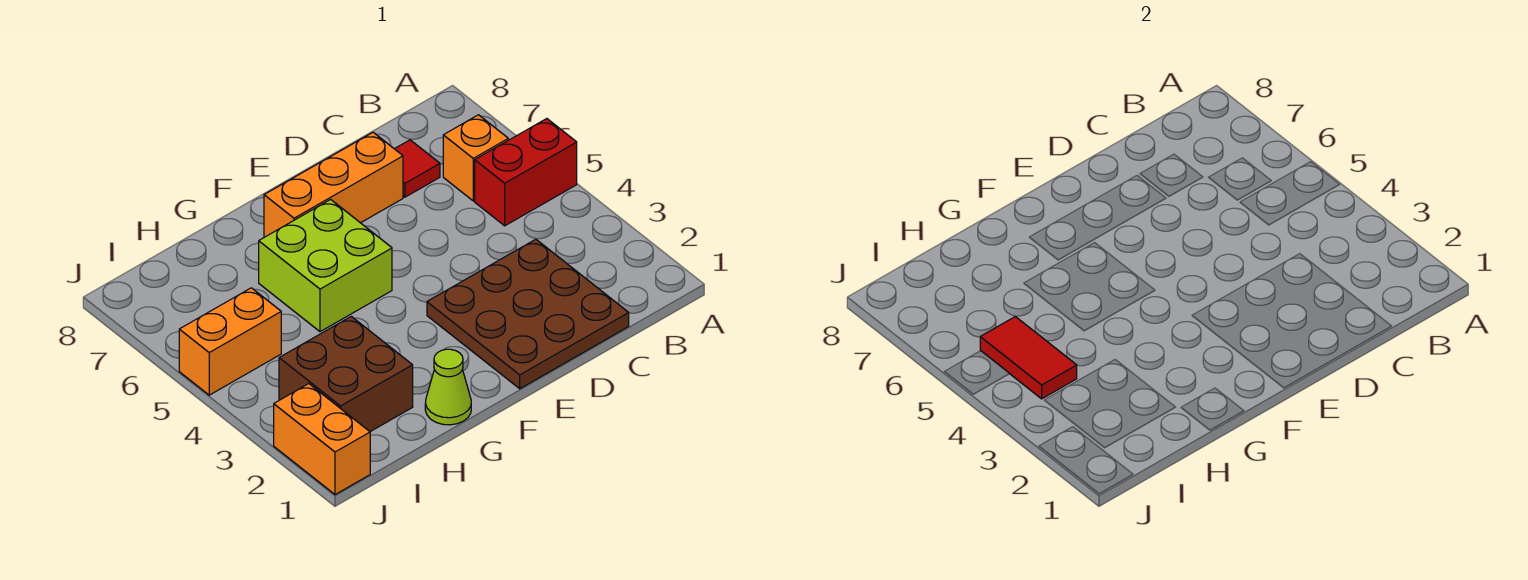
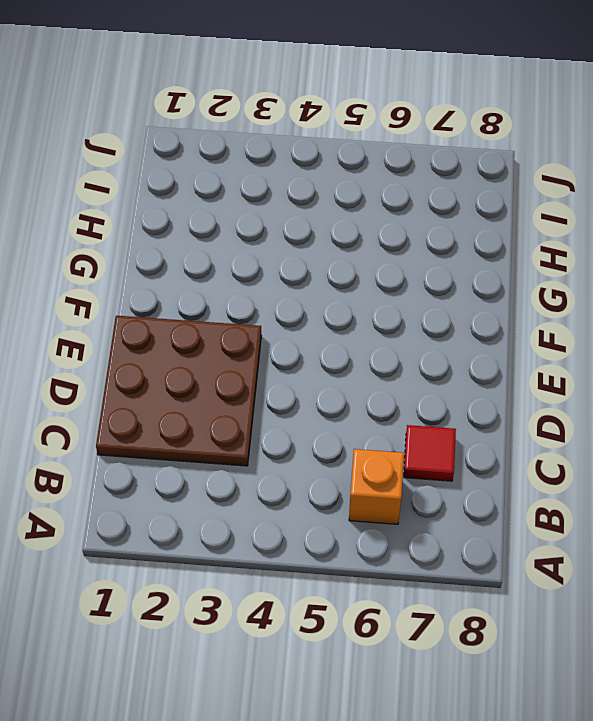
none -> red 1x2 brick [475,119,577,226]
none -> orange 1x3 brick [264,132,403,237]

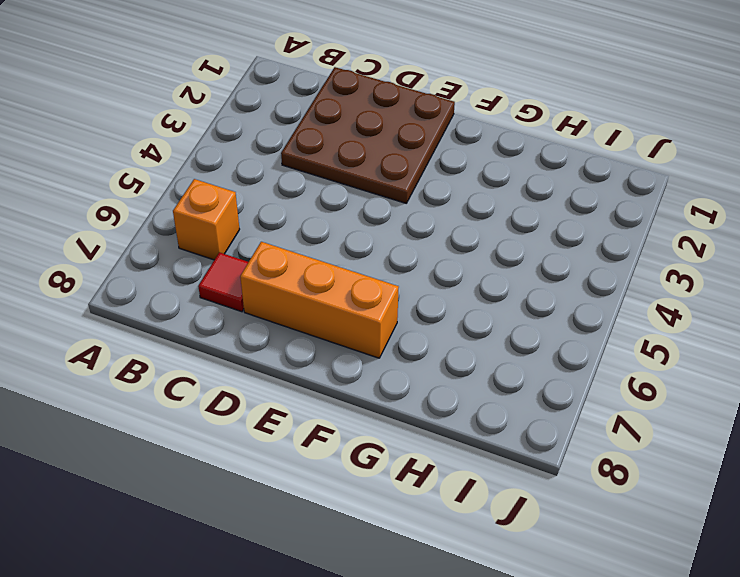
none -> red 1x2 brick [475,119,577,226]
none -> lime 2x2 brick [259,200,392,332]

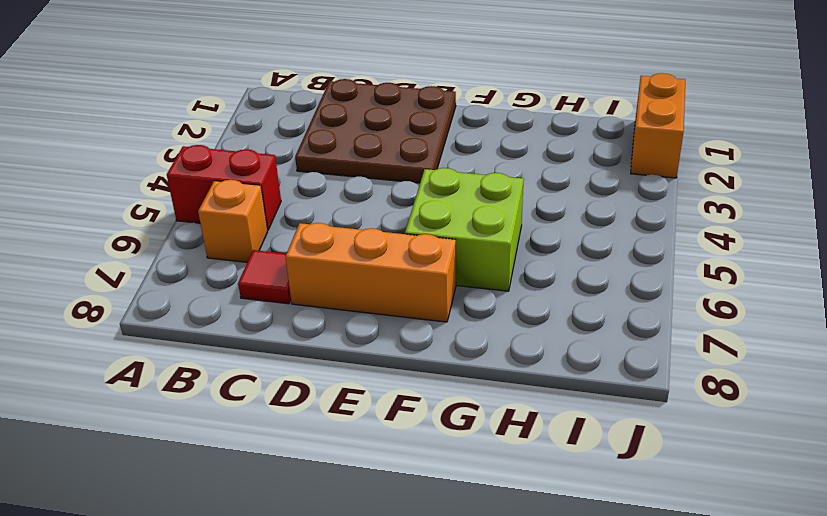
none -> lime 1x1 cone [425,349,471,425]
none -> brown 2x2 brick [279,316,413,432]

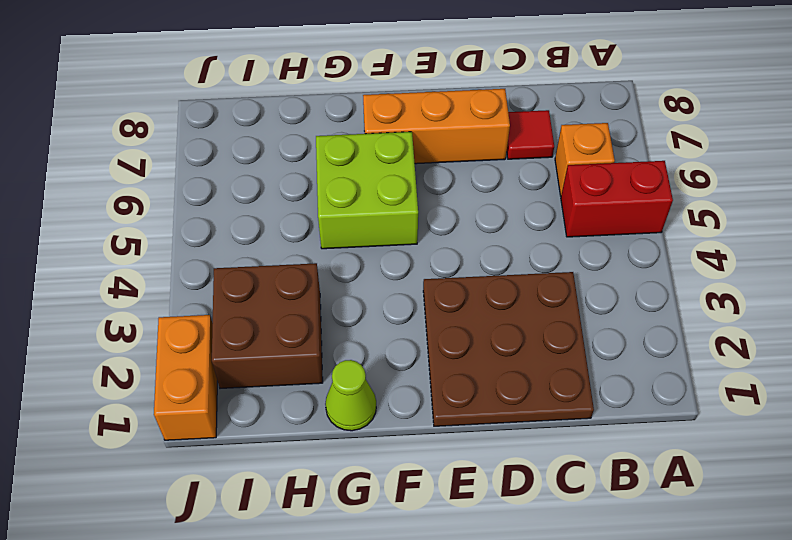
none -> orange 1x2 brick [179,288,281,395]
none -> red 1x2 tile [980,317,1077,399]

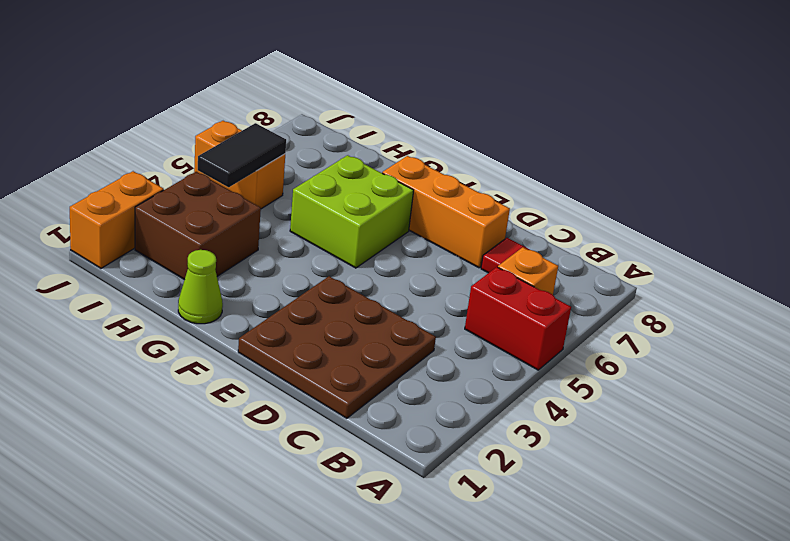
black 1x2 tile [198,123,286,187] -> red 1x2 tile [980,317,1077,399]

